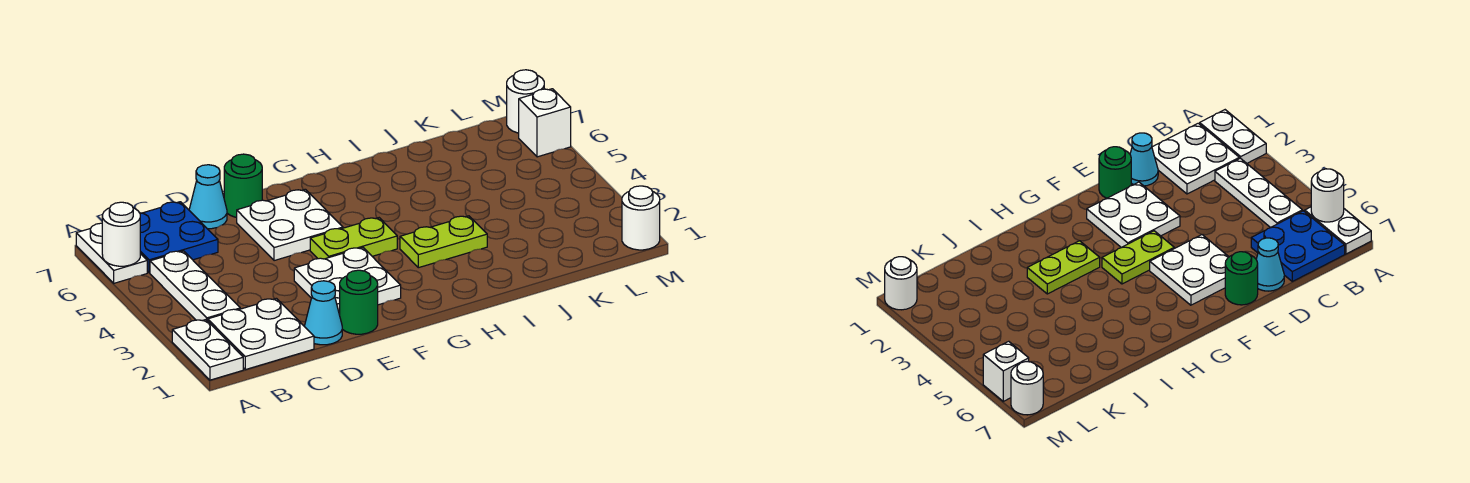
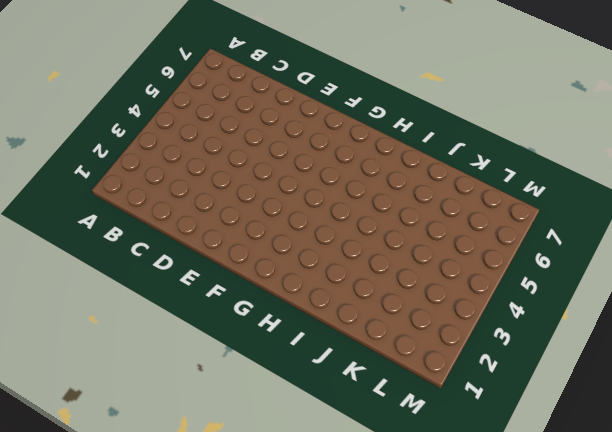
none -> white 1x2 plate [172,320,243,380]
none -> white 1x2 plate [76,223,147,283]
none -> white 2x2 plate [208,298,314,370]

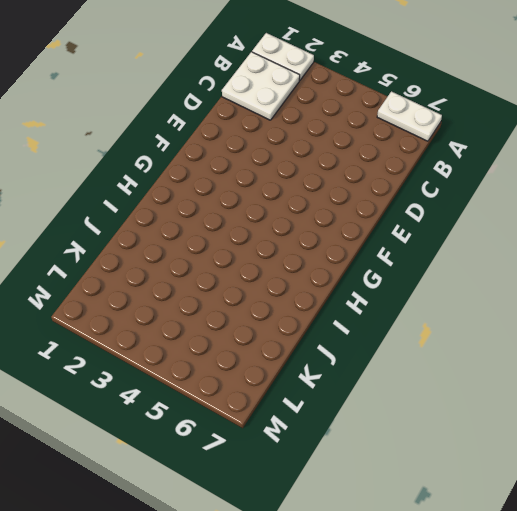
none -> white 1x3 plate [150,251,240,321]
none -> blue 2x2 plate [140,202,218,273]
none -> cyan 1x1 cone [304,281,342,345]

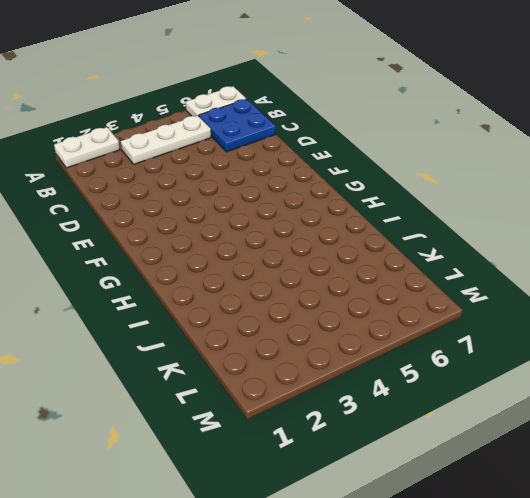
none -> white 2x2 plate [208,298,314,370]
none -> cyan 1x1 cone [304,281,342,345]
none -> cyan 1x1 cone [189,165,227,229]

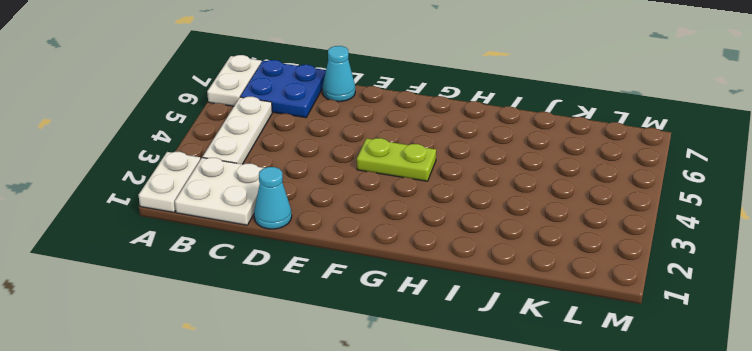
none -> green 1x1 round brick [340,270,378,334]
none -> white 2x2 plate [294,248,401,315]
none -> white 2x2 plate [237,189,343,261]

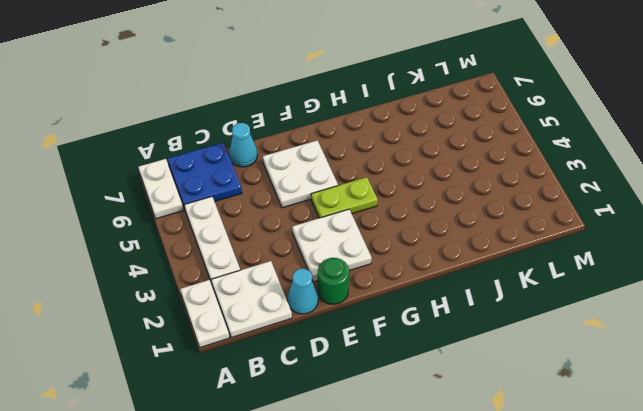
none -> green 1x1 round brick [224,154,262,217]
none -> lime 1x2 plate [400,216,487,268]
none -> white 1x1 round brick [622,186,660,250]

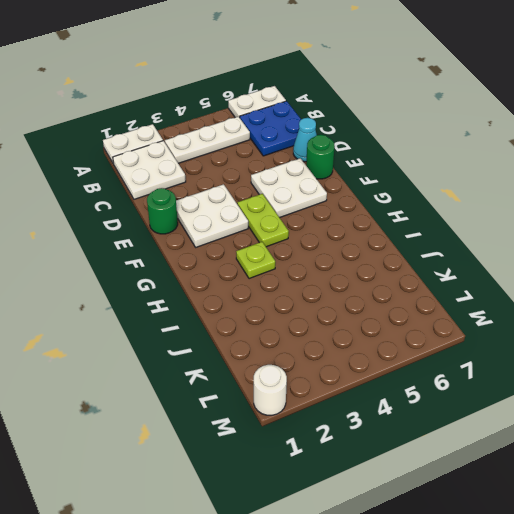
lime 1x1 plate [236,242,275,279] -> lime 1x2 plate [400,216,487,268]
none -> cyan 1x1 cone [304,281,342,345]
none -> white 1x1 brick [519,89,571,157]
none -> white 1x1 round brick [507,70,544,133]

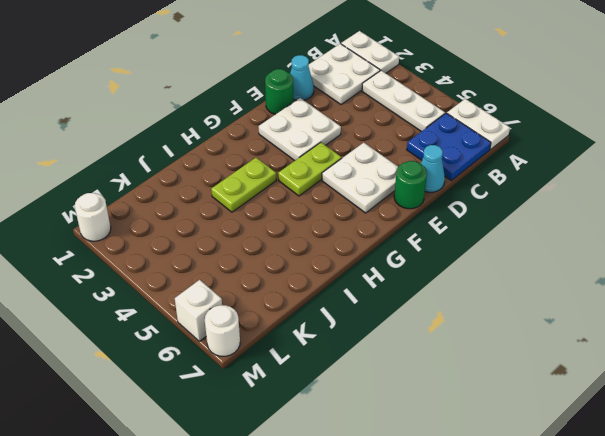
none -> white 1x1 round brick [102,202,140,266]

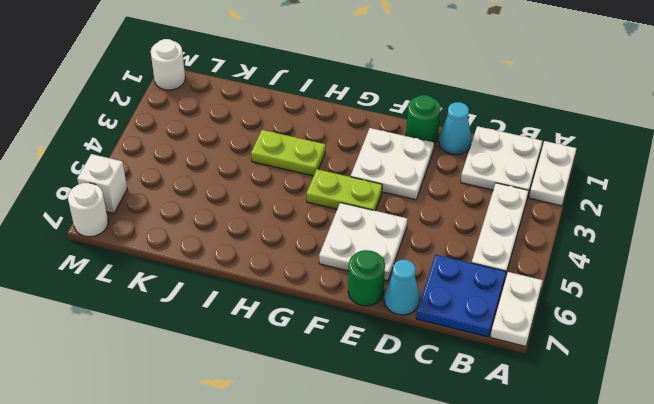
none -> white 1x1 round brick [102,202,140,266]

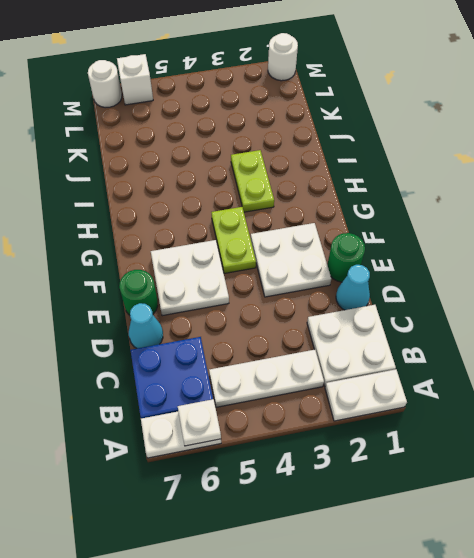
white 1x1 plate [178,399,221,446] -> white 1x1 round brick [102,202,140,266]

